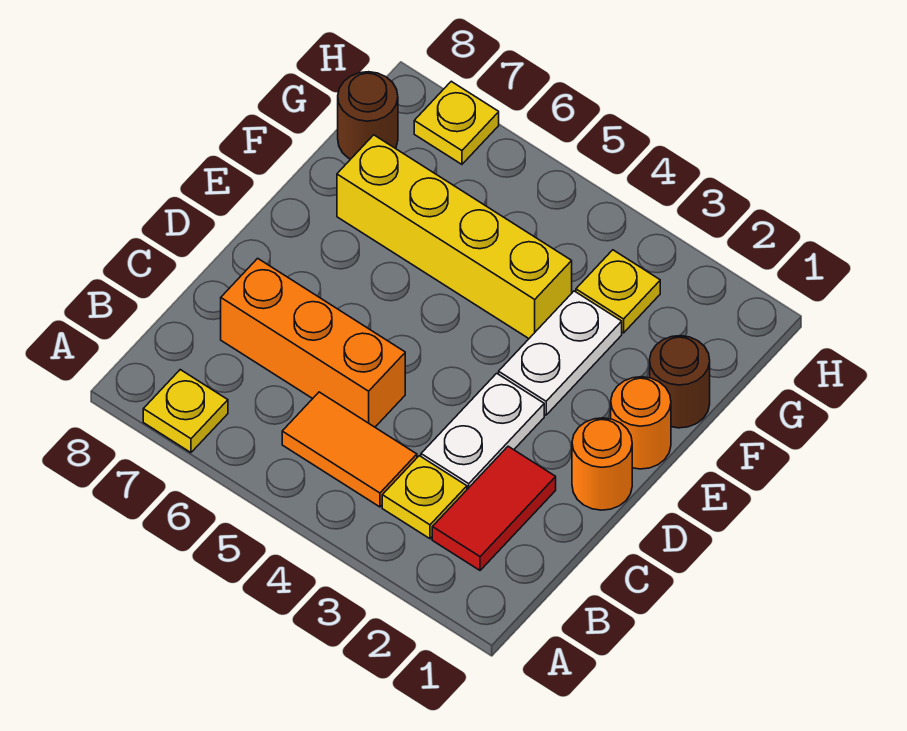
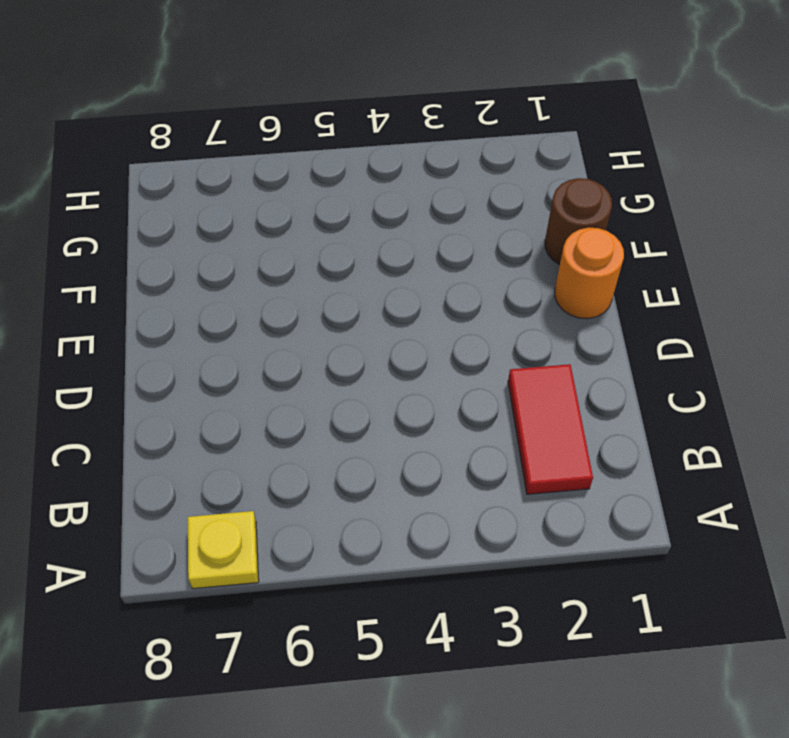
none -> yellow 1x1 plate [382,456,467,539]
none -> orange 1x2 tile [282,392,417,507]
none -> white 1x2 plate [421,373,544,489]

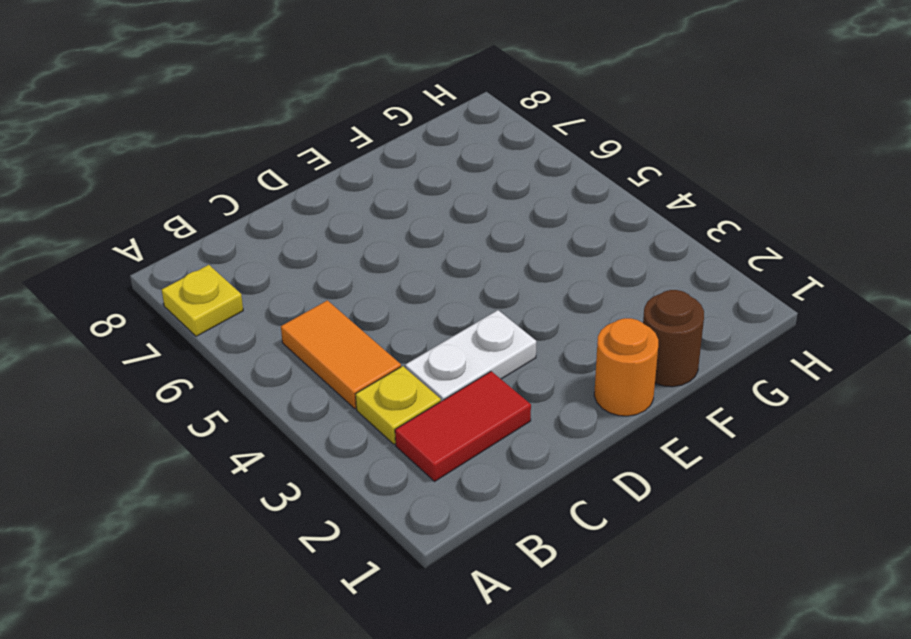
none -> orange 1x3 brick [221,258,405,427]
none -> orange 1x1 round brick [572,418,632,510]
none -> white 1x2 plate [499,291,622,415]

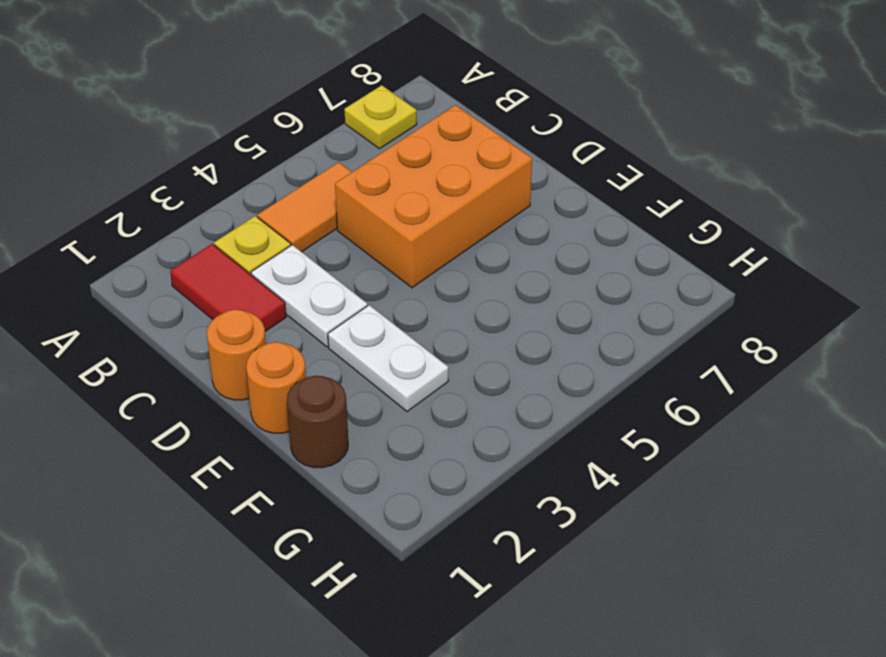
orange 2x3 brick [335,105,532,288] -> orange 1x3 brick [221,258,405,427]
none -> yellow 1x4 brick [337,135,572,338]
none -> yellow 1x1 plate [576,250,660,333]
none -> brown 1x1 round brick [338,72,398,159]

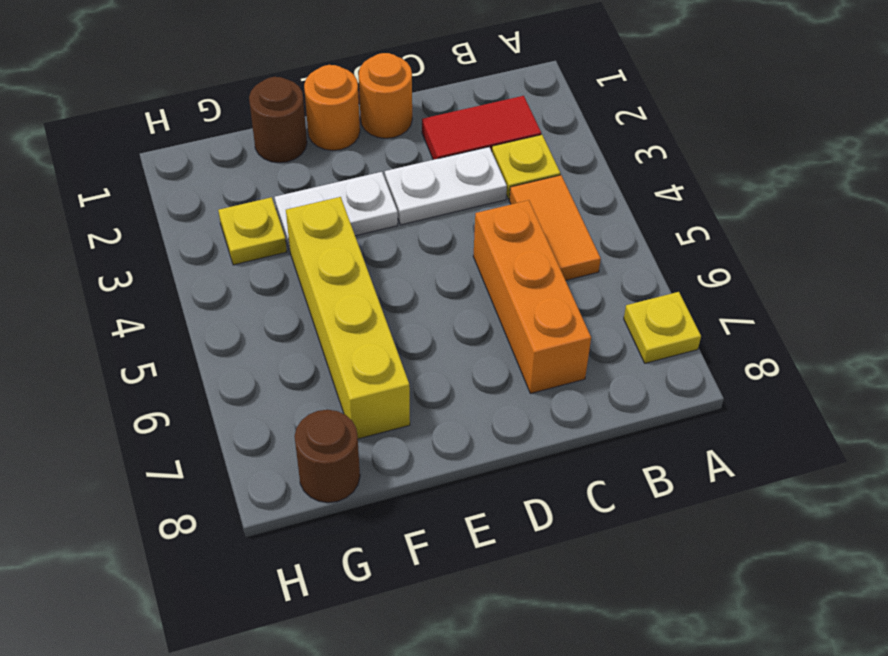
none -> yellow 1x1 plate [414,81,499,164]

